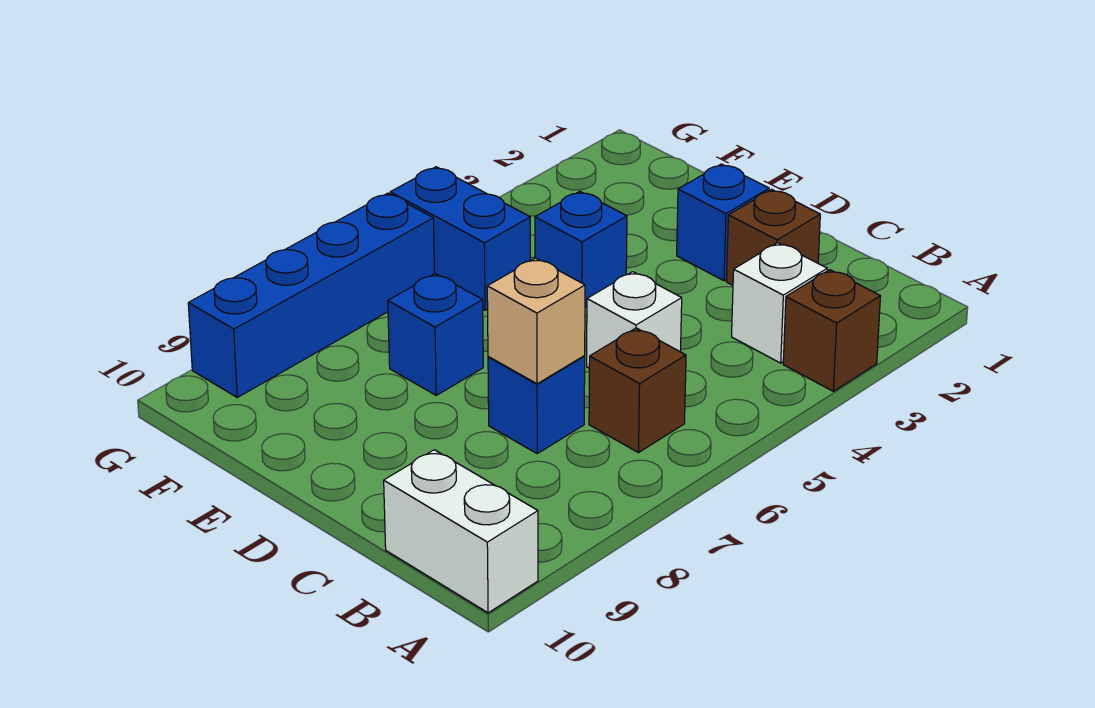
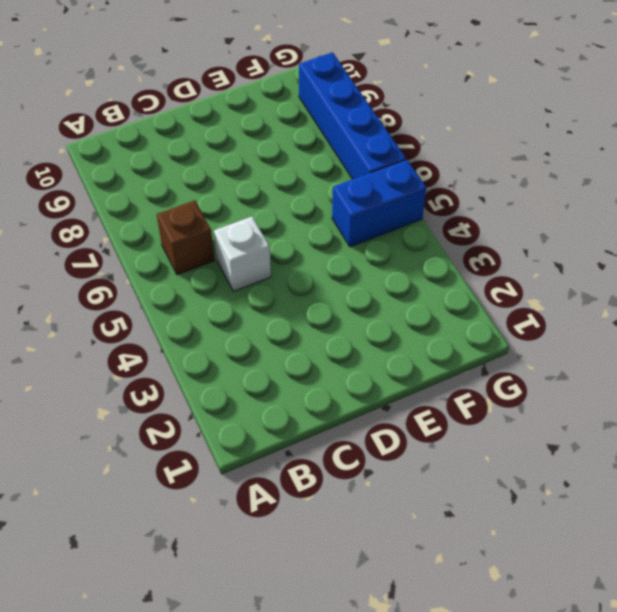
none -> brown 1x1 brick [783,270,880,391]
none -> white 1x2 brick [384,450,538,613]
none -> white 1x1 brick [732,243,827,363]

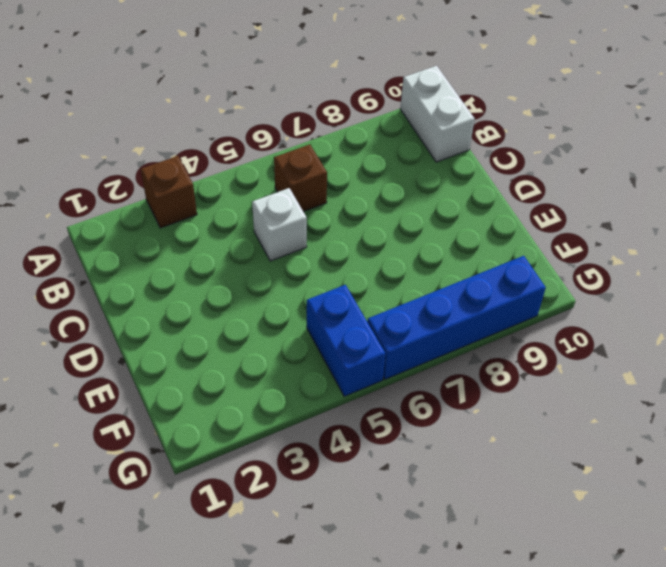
none -> white 1x1 brick [732,243,827,363]
none -> brown 1x1 brick [726,189,820,285]
none -> blue 1x1 brick [488,356,585,453]

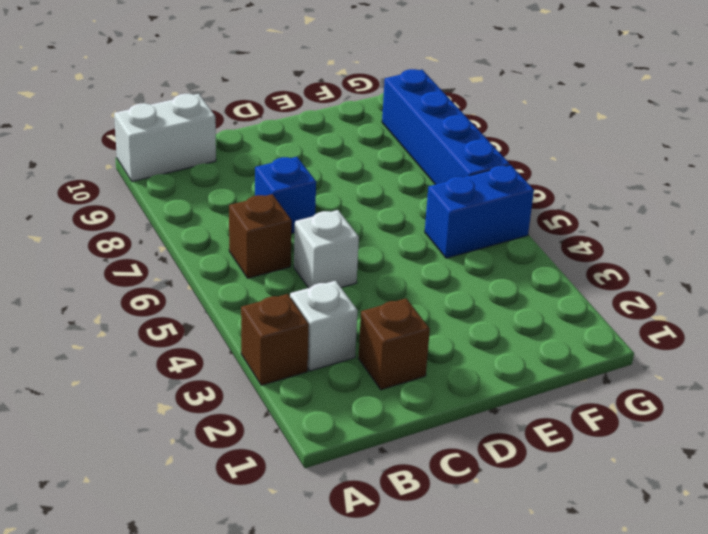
none -> blue 1x1 brick [677,164,769,281]
none -> blue 1x1 brick [535,191,627,307]
none -> blue 1x1 brick [388,274,483,395]

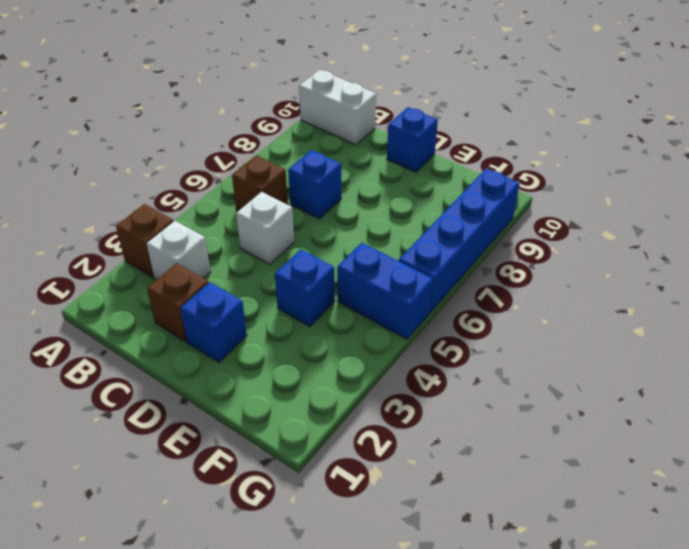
blue 1x1 brick [387,107,438,172] -> blue 1x1 brick moved to [388,274,483,395]
none -> tan 1x1 brick [487,258,585,384]

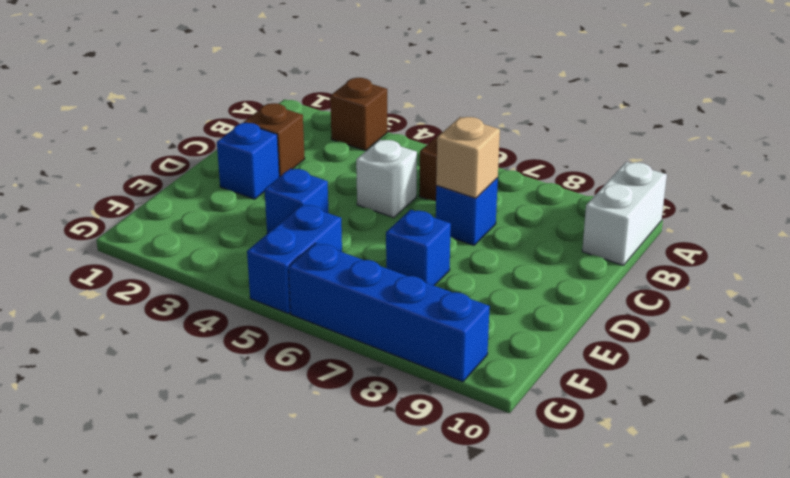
none -> white 1x1 brick [732,243,827,363]

